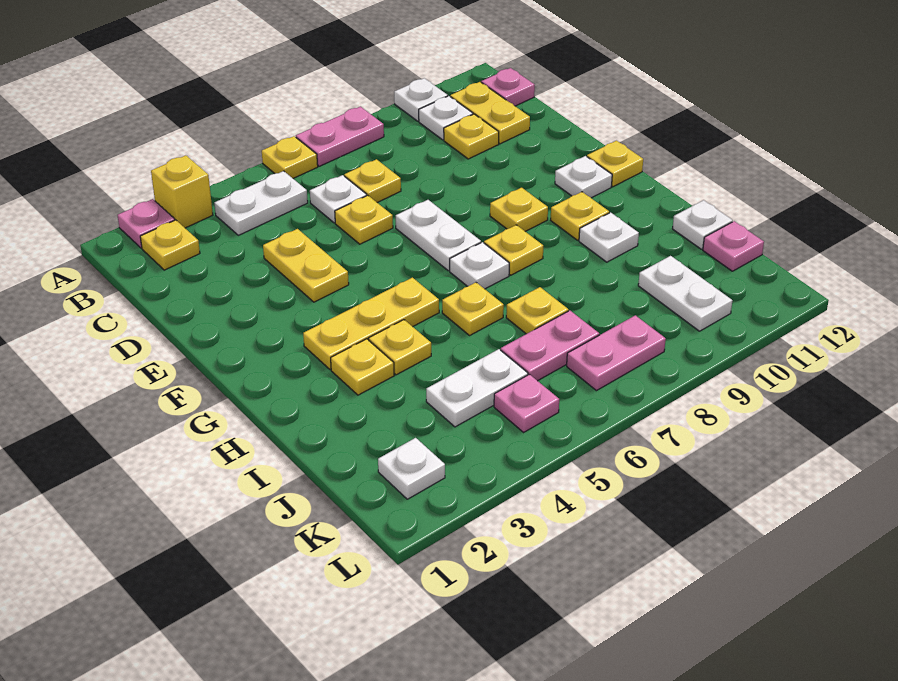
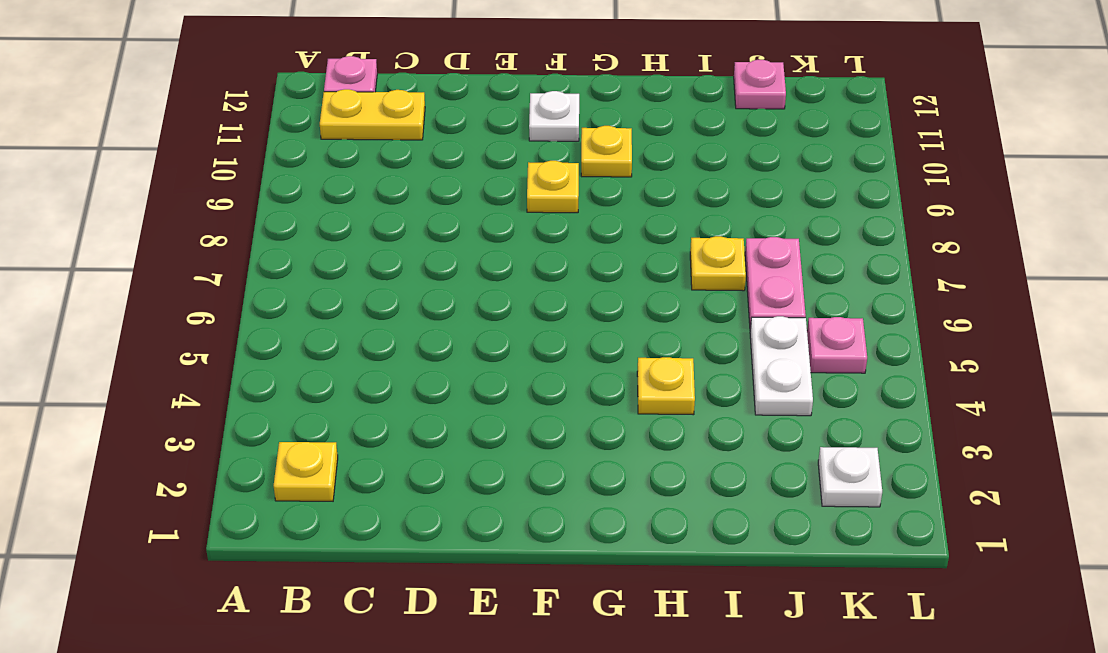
none -> pink 1x1 plate [118,199,175,248]
none -> yellow 1x1 brick [151,155,213,228]
none -> yellow 1x1 plate [262,136,318,178]
none -> pink 1x2 plate [296,107,384,166]

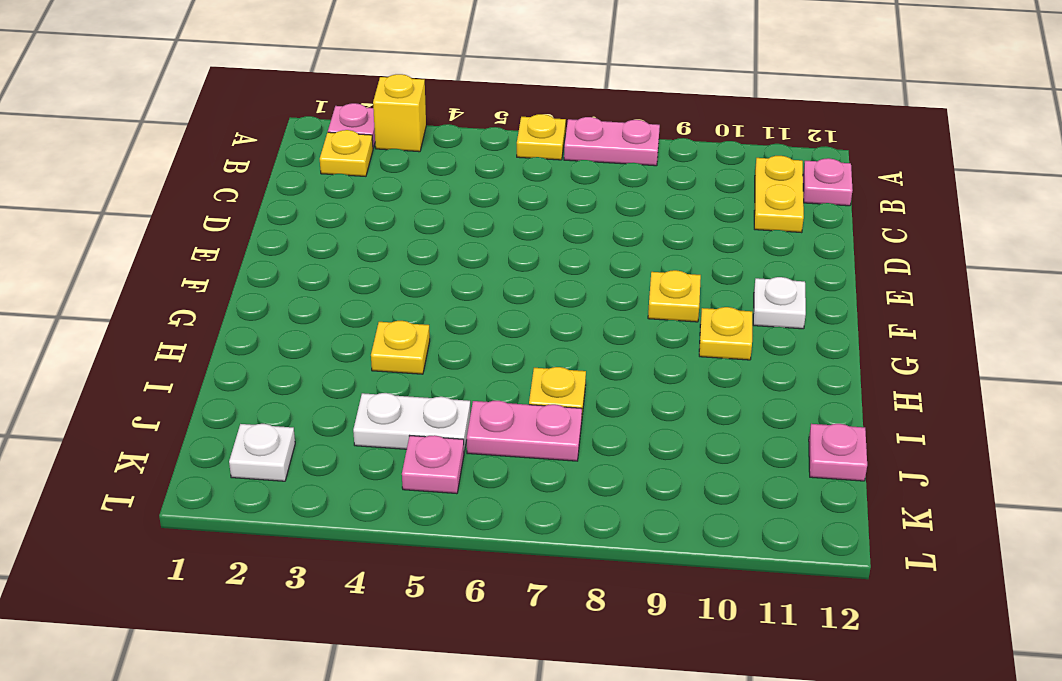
none -> white 1x1 plate [394,78,448,121]
none -> white 1x2 plate [214,171,308,235]
none -> white 1x1 plate [419,96,473,140]
none -> white 1x1 plate [310,175,367,223]

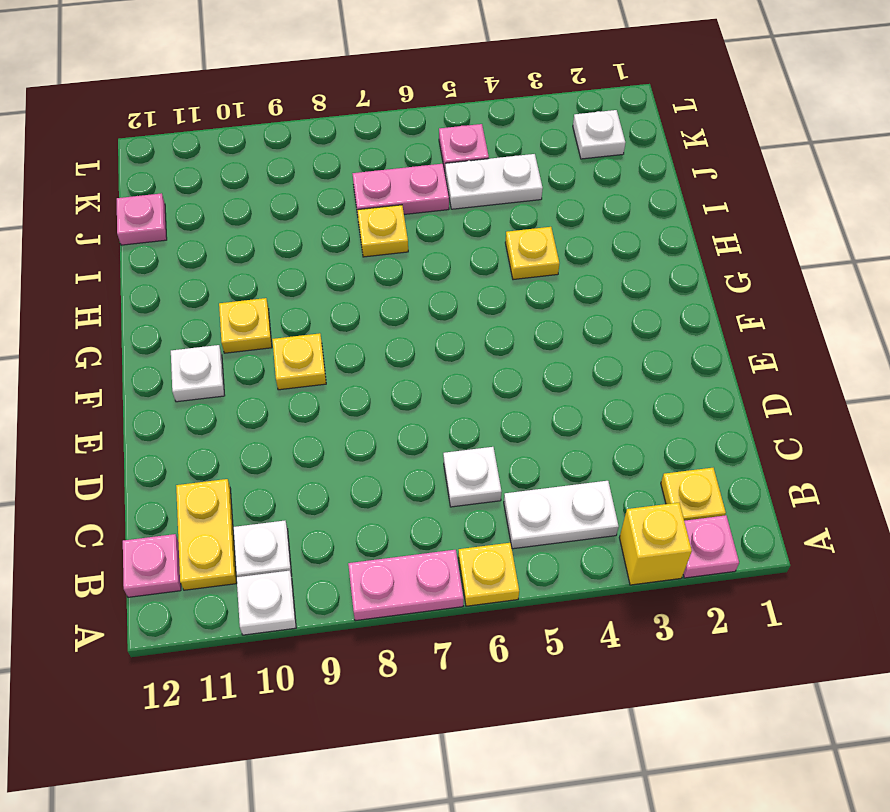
none -> yellow 1x1 plate [344,159,401,202]
none -> yellow 1x1 plate [444,114,499,159]
none -> yellow 1x2 plate [263,229,349,302]
none -> yellow 1x1 plate [335,195,393,244]

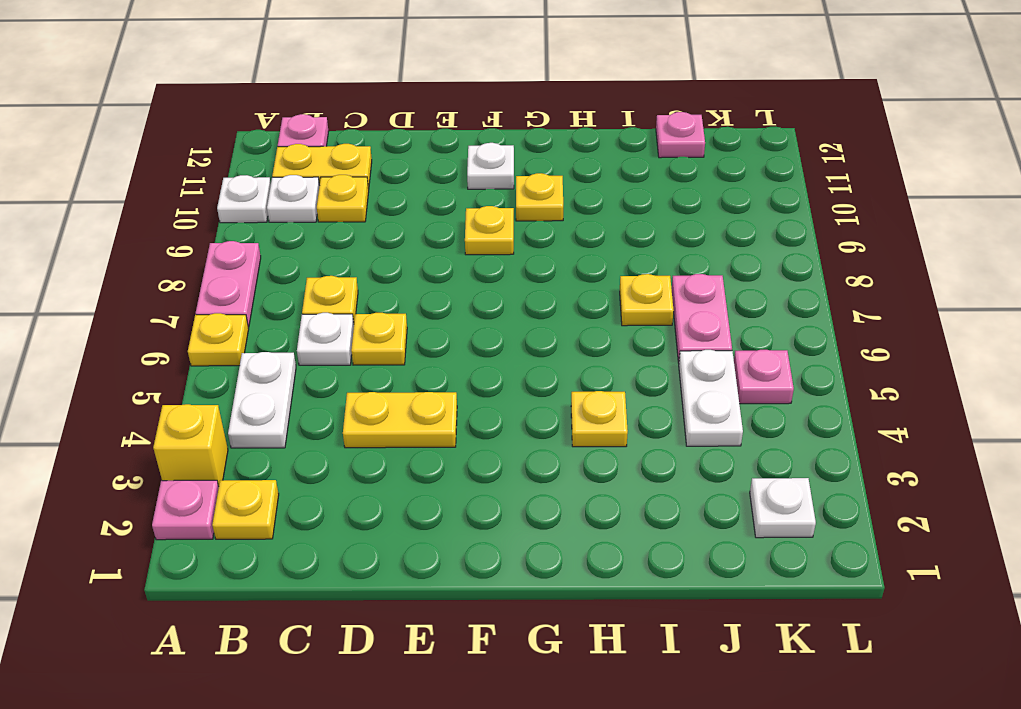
none -> white 1x2 plate [396,200,481,271]
none -> yellow 1x1 plate [587,141,643,187]
none -> yellow 1x3 plate [303,278,439,370]
none -> white 1x1 plate [450,242,509,289]

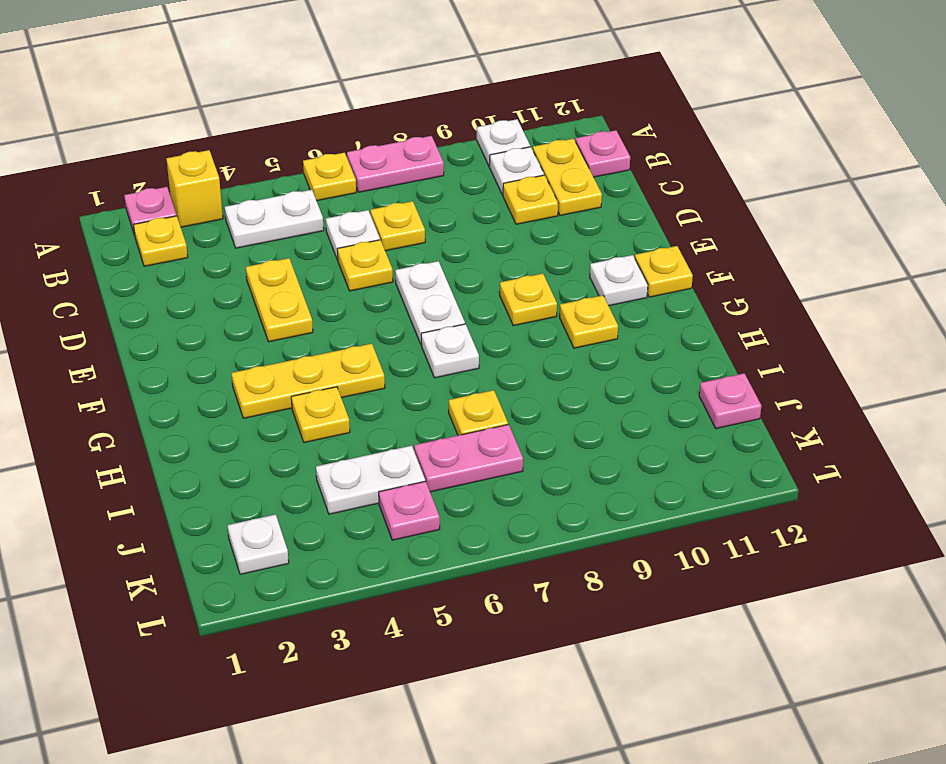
none -> yellow 1x1 plate [484,225,543,275]
none -> yellow 1x1 plate [331,339,394,395]
none -> yellow 1x1 plate [442,282,504,336]
none -> white 1x1 plate [579,212,639,262]

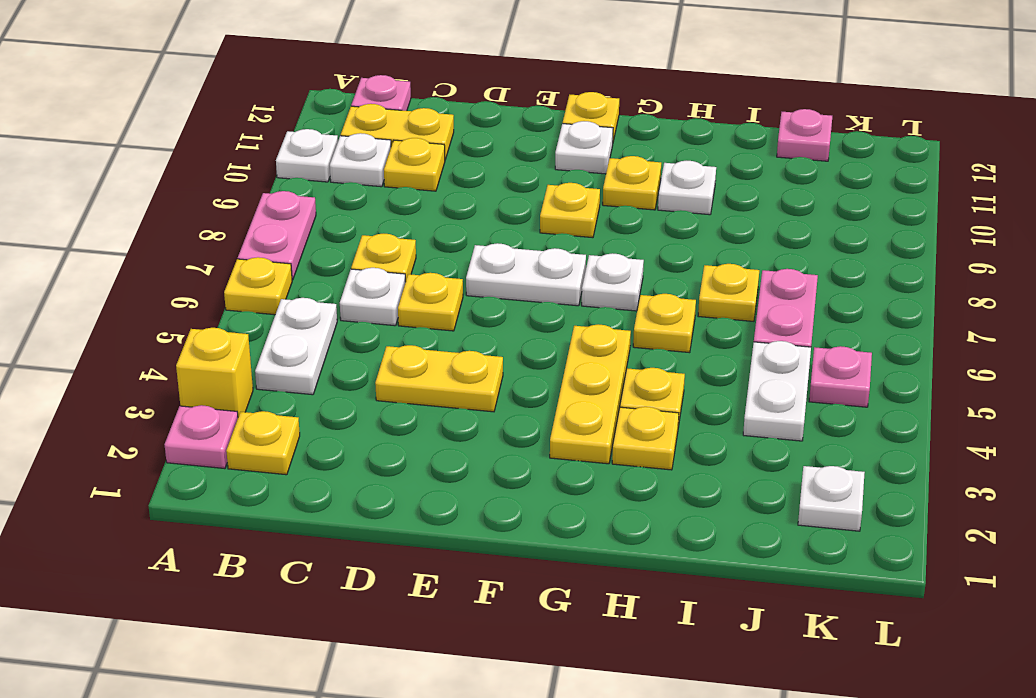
none -> yellow 1x1 plate [484,225,543,275]
none -> white 1x1 plate [673,200,733,249]
none -> white 1x2 plate [638,256,732,331]
none -> pink 1x2 plate [567,315,666,391]

